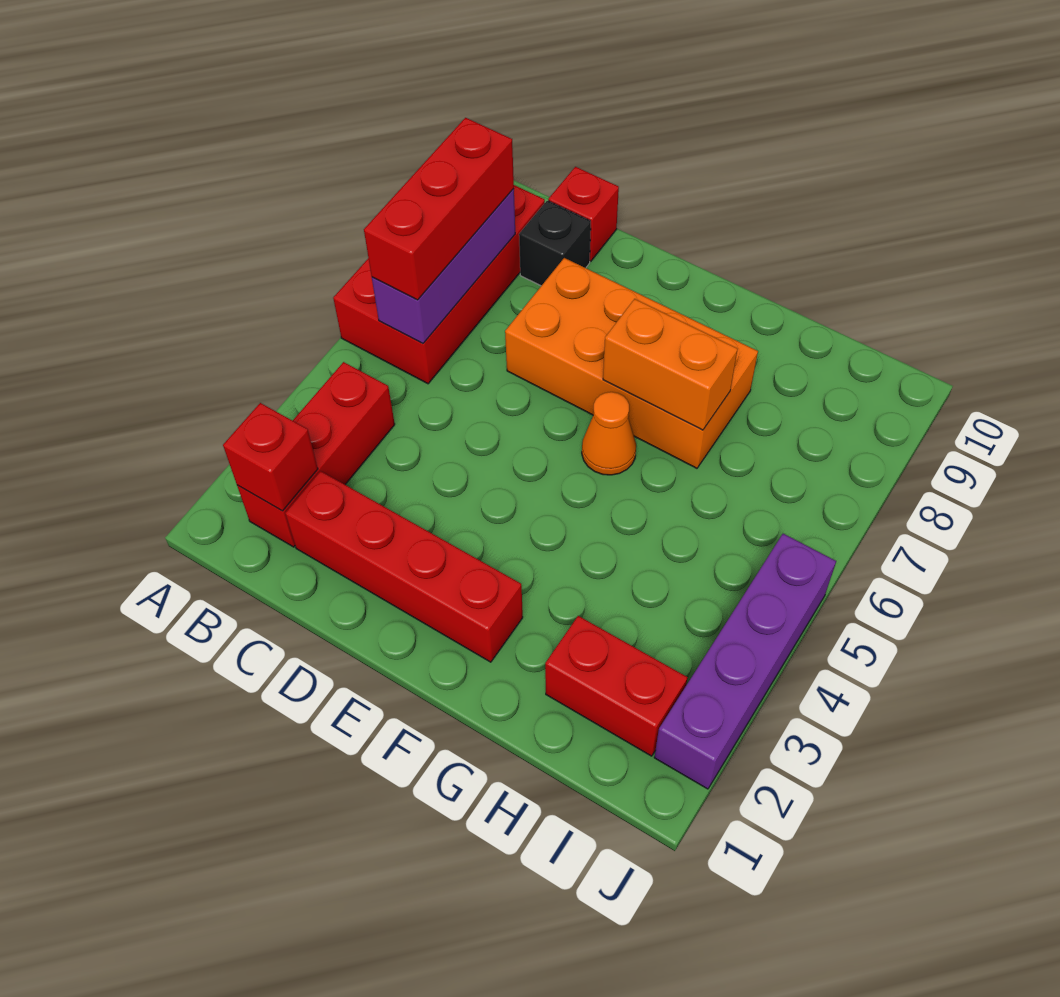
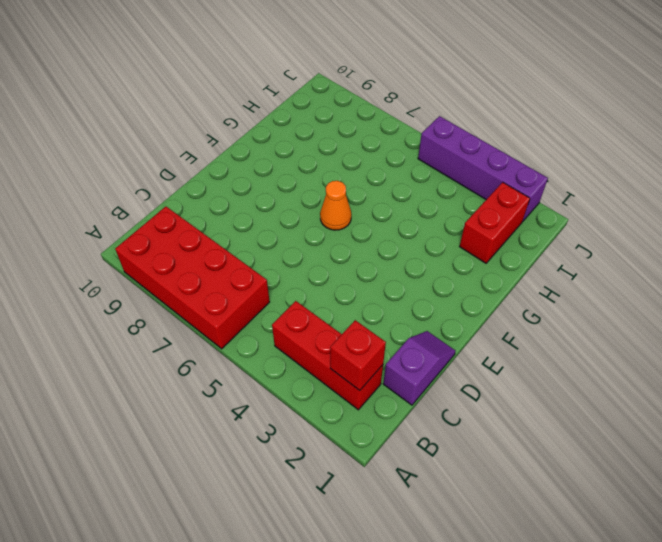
purple 1x2 slope [383,331,455,405] -> none
none -> red 1x4 brick [285,471,523,662]
none -> black 1x1 brick [519,201,591,286]
none -> red 1x1 brick [548,167,619,262]

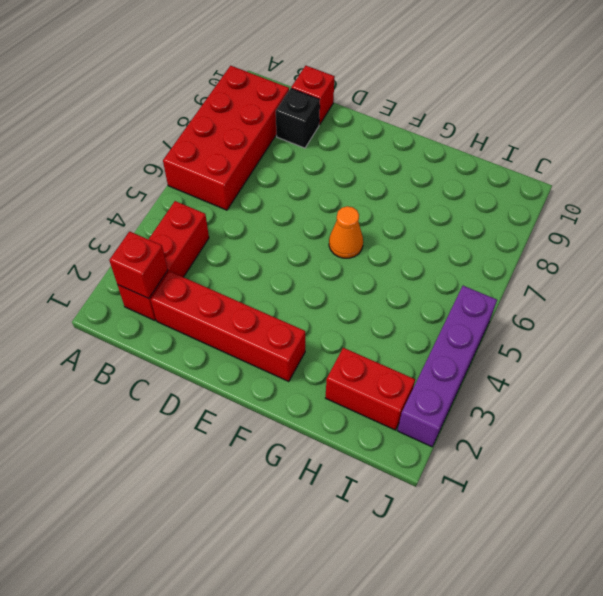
none -> orange 2x4 brick [505,258,758,468]
none -> purple 1x3 brick [372,189,515,344]
none -> orange 1x2 brick [603,299,738,430]

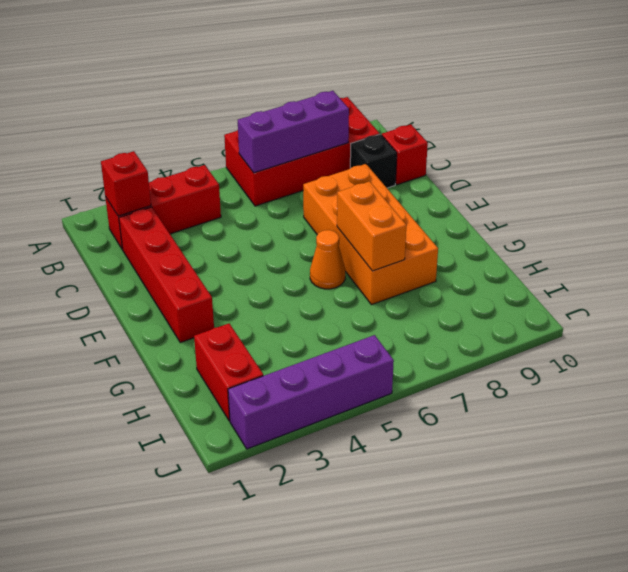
none -> red 1x3 brick [364,118,514,300]

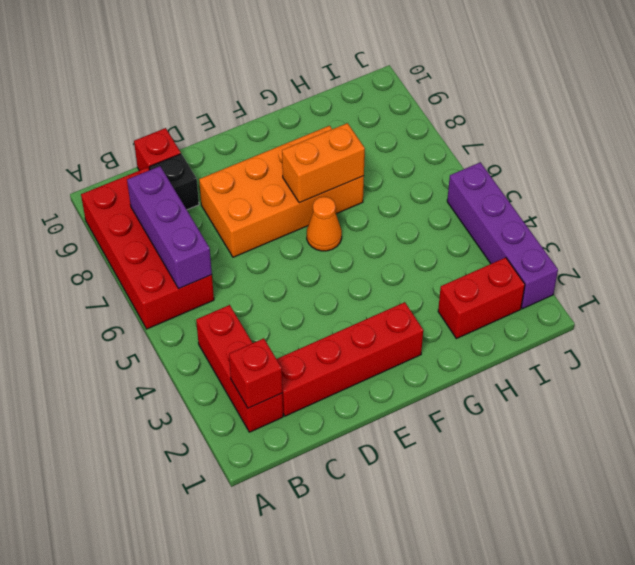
none -> red 1x3 brick [364,118,514,300]

